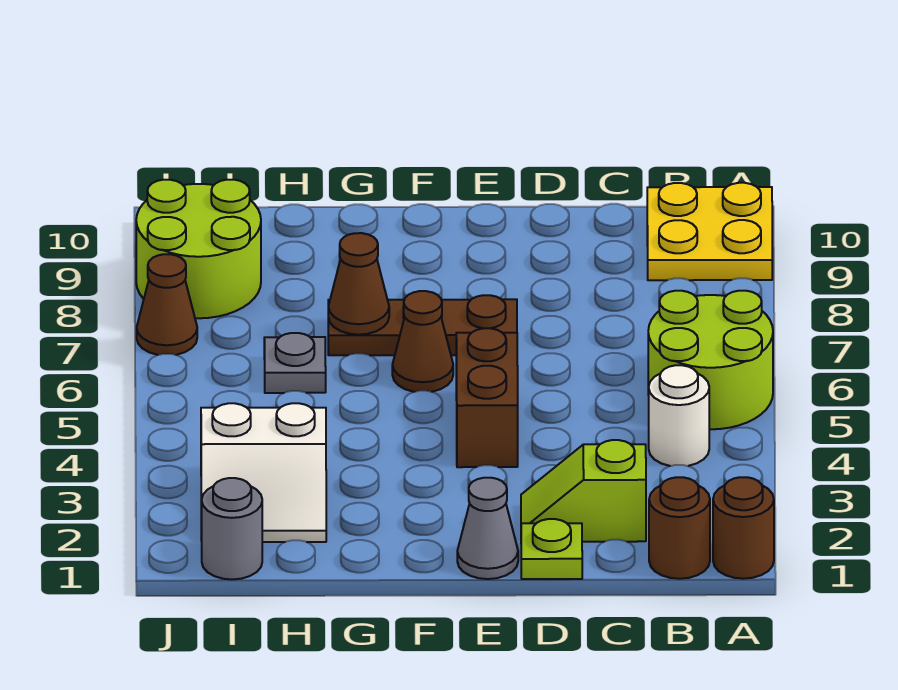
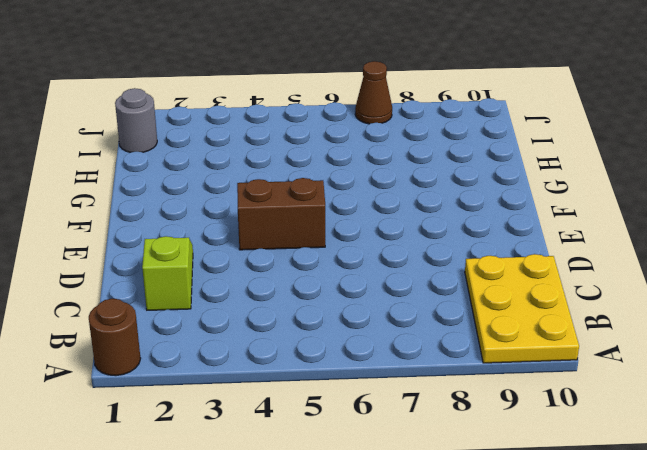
yellow 2x3 plate [465,254,579,363] -> yellow 2x2 plate [647,183,772,280]
none -> lime 2x2 round brick [648,291,773,429]
none -> brown 1x1 round brick [649,477,710,579]
none -> white 1x1 round brick [649,365,709,466]

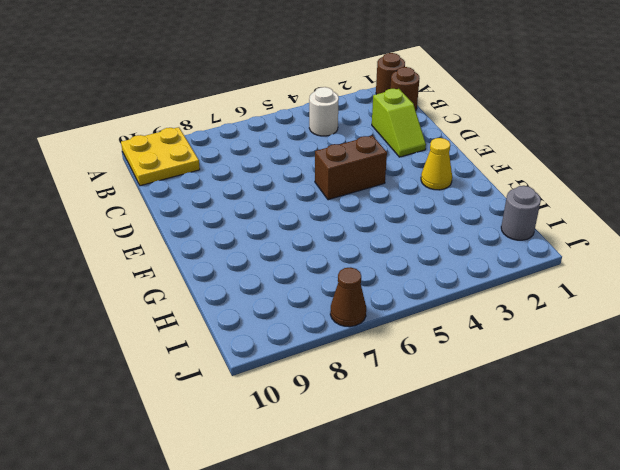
yellow 1x1 cone [421,138,452,190] -> none
none -> lime 2x2 round brick [648,291,773,429]
none -> lime 1x1 plate [521,519,582,579]
none -> grey 1x1 cone [457,478,518,579]

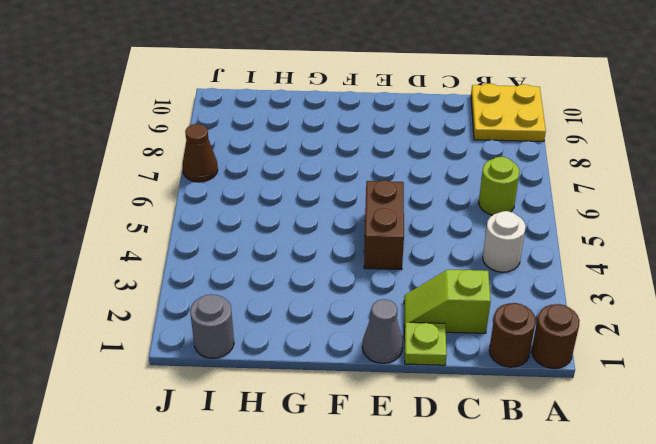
lime 1x1 round brick [479,157,520,215] -> lime 2x2 round brick [648,291,773,429]
none -> brown 1x3 plate [328,295,517,355]
none -> brown 1x1 cone [392,291,453,392]
none -> white 2x2 slope [201,403,326,542]

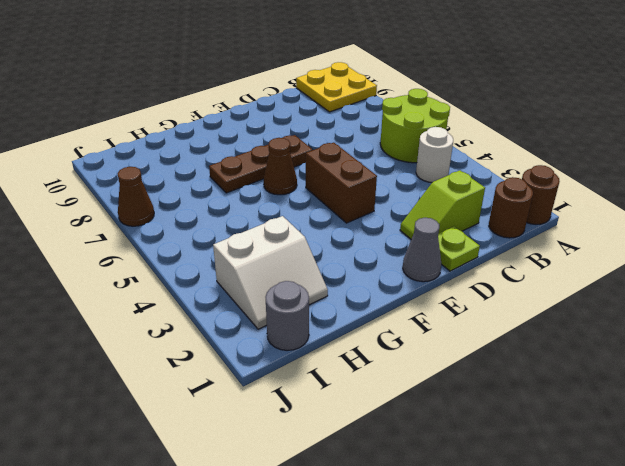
none -> grey 1x1 plate [264,333,326,393]
none -> lime 2x2 round brick [136,180,261,318]
none -> brown 1x1 cone [328,233,389,335]

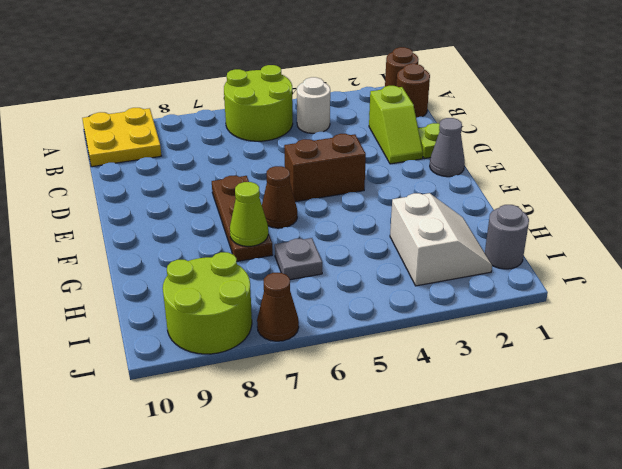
lime 1x1 cone [230,182,268,246] -> brown 1x1 cone [328,233,389,335]

